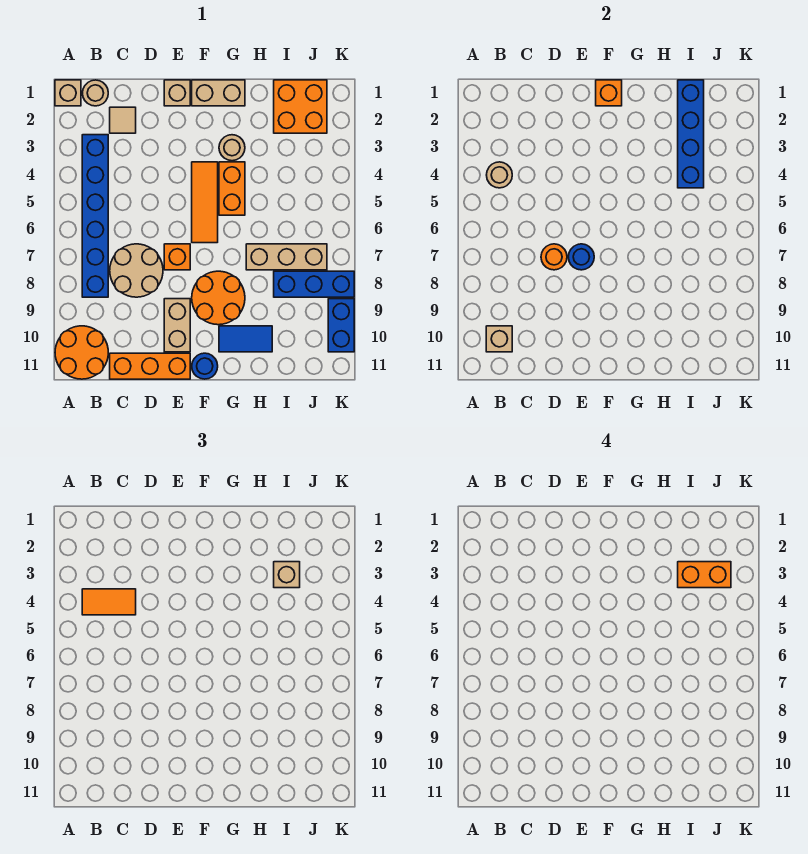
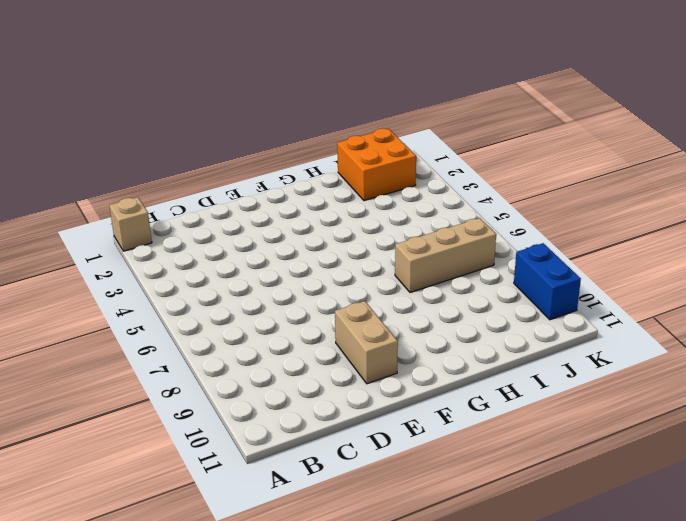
none -> orange 2x2 round brick [55,326,108,379]
none -> tan 1x1 round brick [83,80,108,106]
none -> blue 1x6 brick [82,135,108,297]
none -> tan 1x1 tile [110,107,136,133]

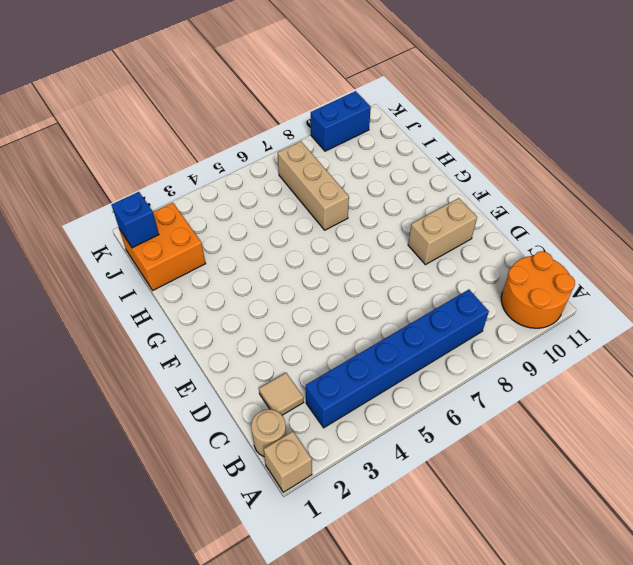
blue 1x1 brick [112,192,159,248] -> none
none -> tan 2x2 round brick [110,244,163,297]
none -> orange 1x3 brick [110,353,190,379]
none -> tan 1x1 brick [164,80,190,106]
none -> orange 1x1 brick [164,244,190,270]

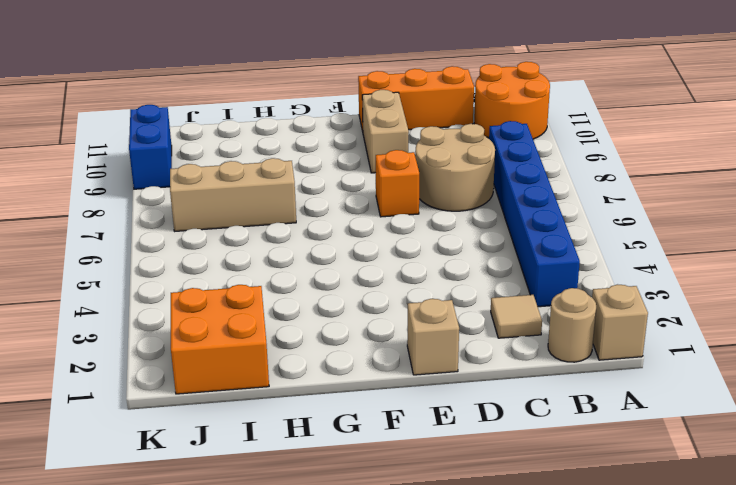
none -> tan 1x2 brick [192,80,245,106]
none -> orange 1x3 tile [192,162,218,243]
none -> orange 2x2 round brick [192,271,245,325]
none -> blue 1x1 round brick [192,353,218,379]

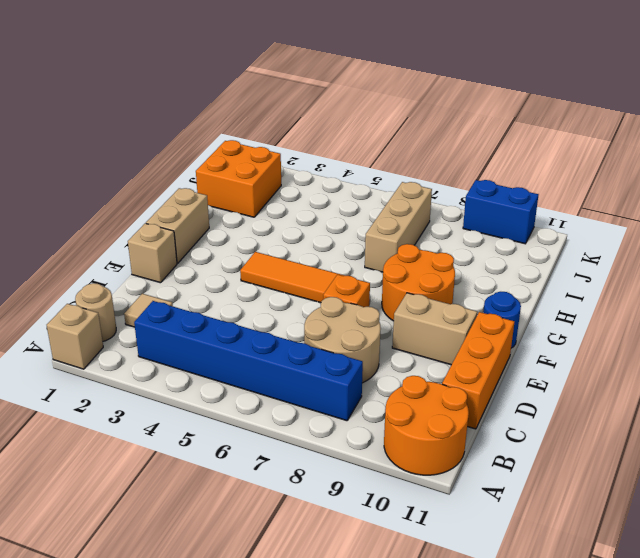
none -> tan 1x1 round brick [219,135,245,161]
none -> orange 1x2 brick [219,162,245,215]
none -> blue 1x2 tile [219,326,272,352]
none -> blue 1x3 brick [274,271,354,297]

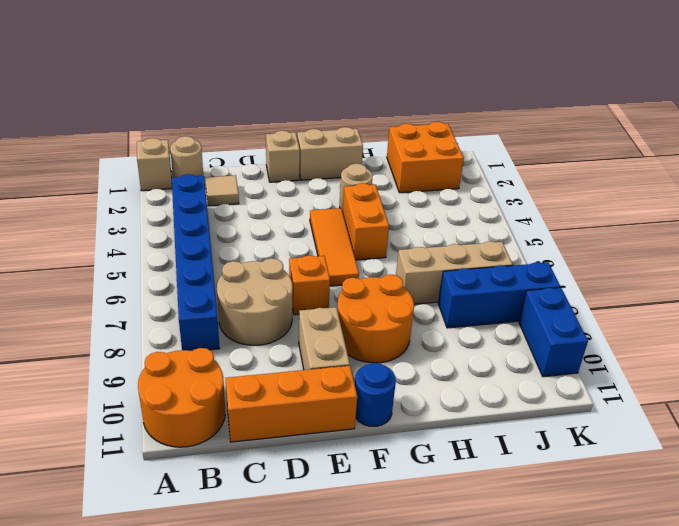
none -> blue 1x2 tile [219,326,272,352]
none -> tan 1x1 round brick [487,162,512,188]
none -> tan 1x1 brick [486,326,512,352]
none -> orange 1x1 round brick [541,244,567,270]

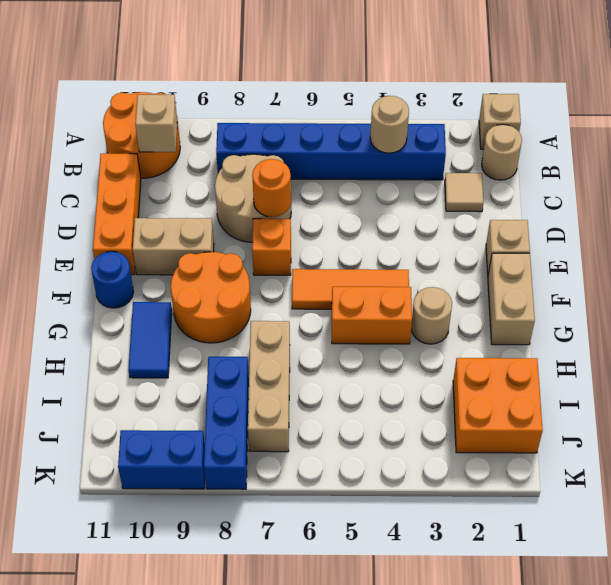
none -> blue 1x1 round brick [568,244,594,270]
none -> orange 1x1 brick [596,80,622,106]
none -> blue 1x4 brick [678,80,704,188]
none -> orange 1x2 tile [82,589,136,615]

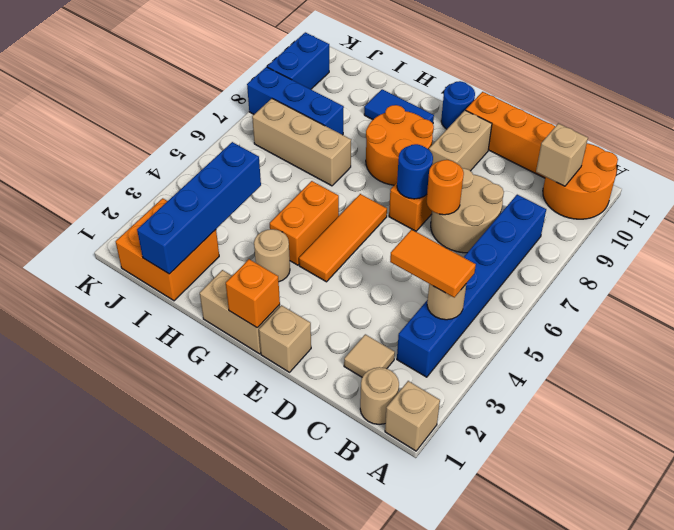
none -> tan 1x1 brick [274,562,300,588]
none -> orange 1x2 brick [678,562,731,588]

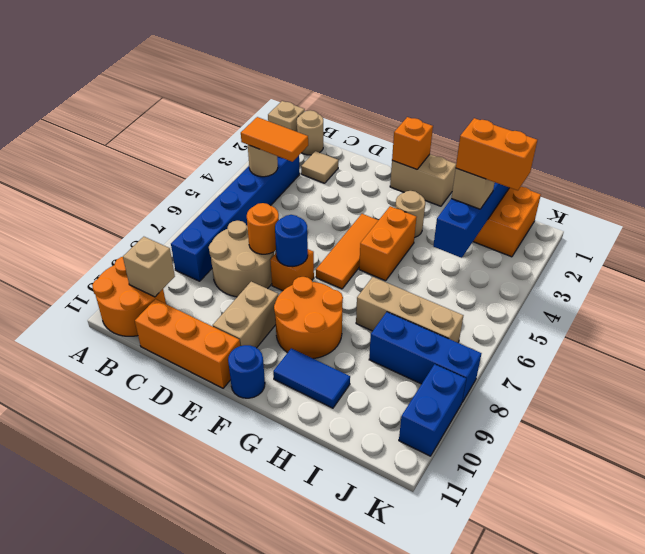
none -> tan 1x1 brick [164,80,190,106]

